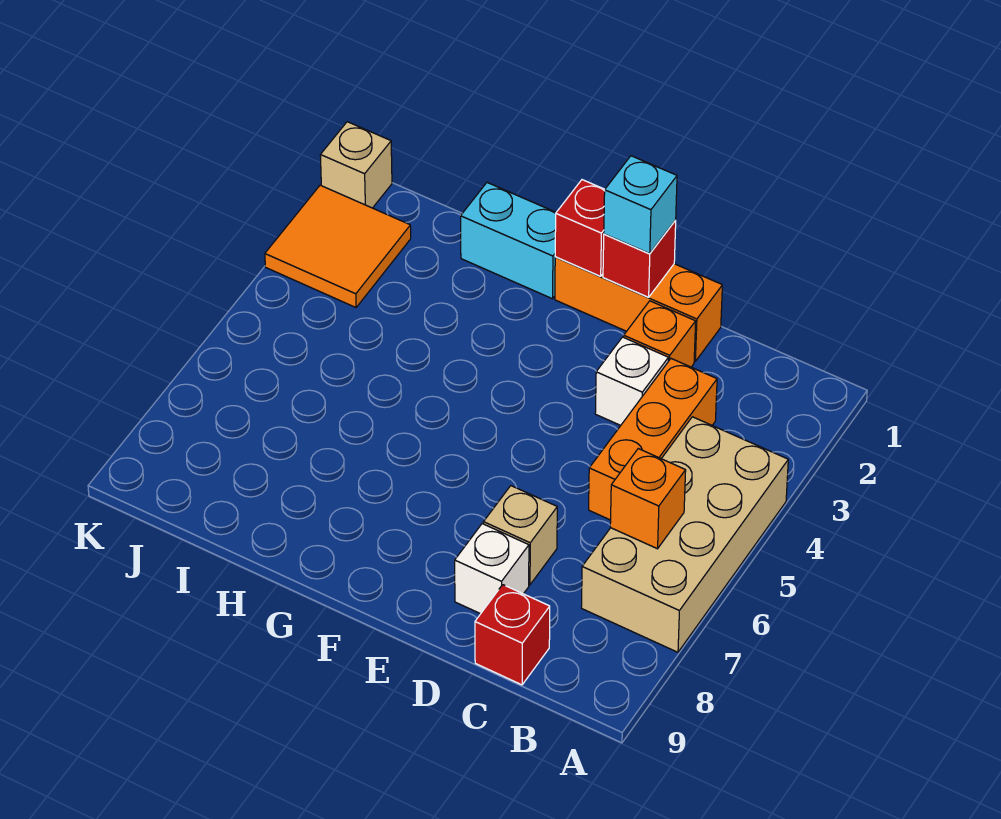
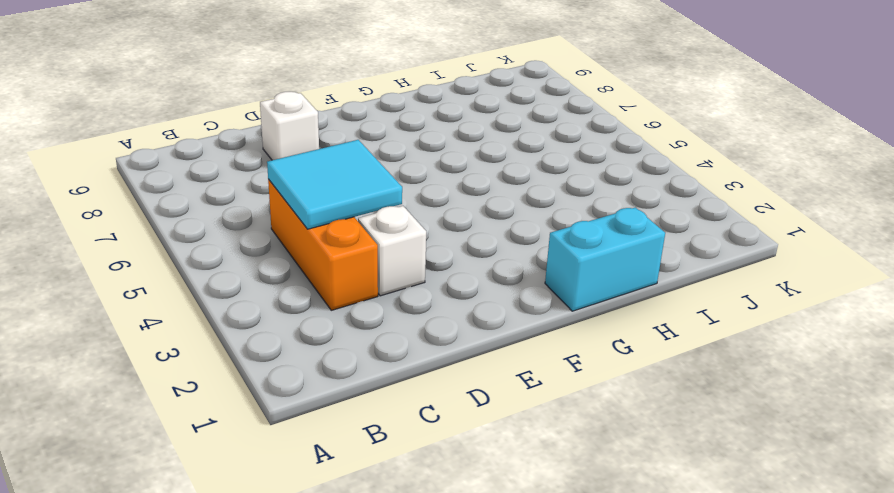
cyan 2x2 tile [267,140,402,229] -> none
none -> tan 2x4 brick [581,417,788,652]
none -> red 1x1 brick [475,585,550,685]
none -> orange 1x3 brick [555,257,722,361]

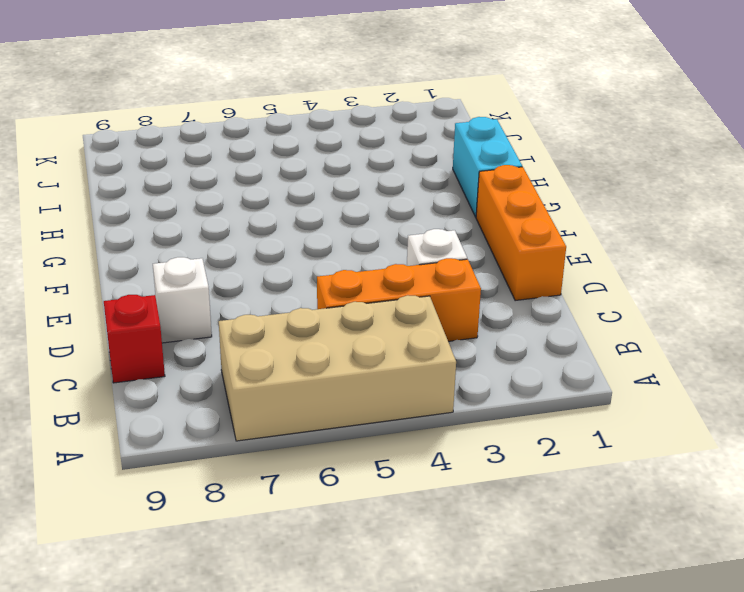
none -> orange 1x1 brick [624,301,696,367]
none -> tan 1x1 brick [483,486,557,585]
none -> orange 2x2 tile [265,185,411,307]

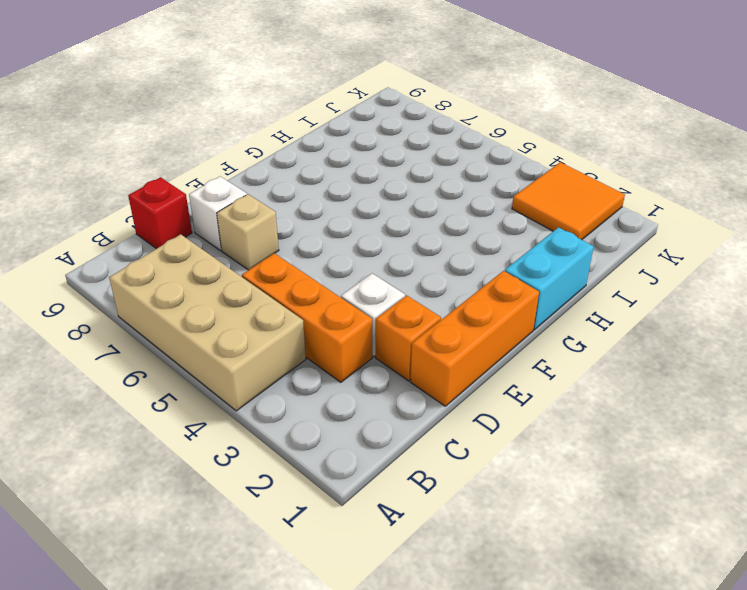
none -> tan 1x1 brick [320,122,392,208]
none -> orange 1x1 brick [610,449,686,549]
none -> red 1x1 brick [603,220,676,297]

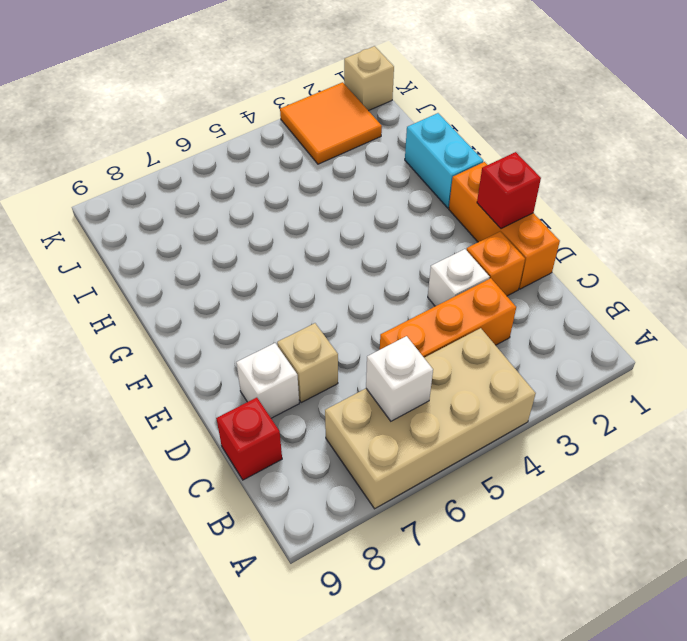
white 1x1 brick [366,336,433,421] -> orange 1x1 brick [610,449,686,549]
none -> red 1x1 brick [555,180,605,276]
none -> cyan 1x1 brick [604,156,677,254]

